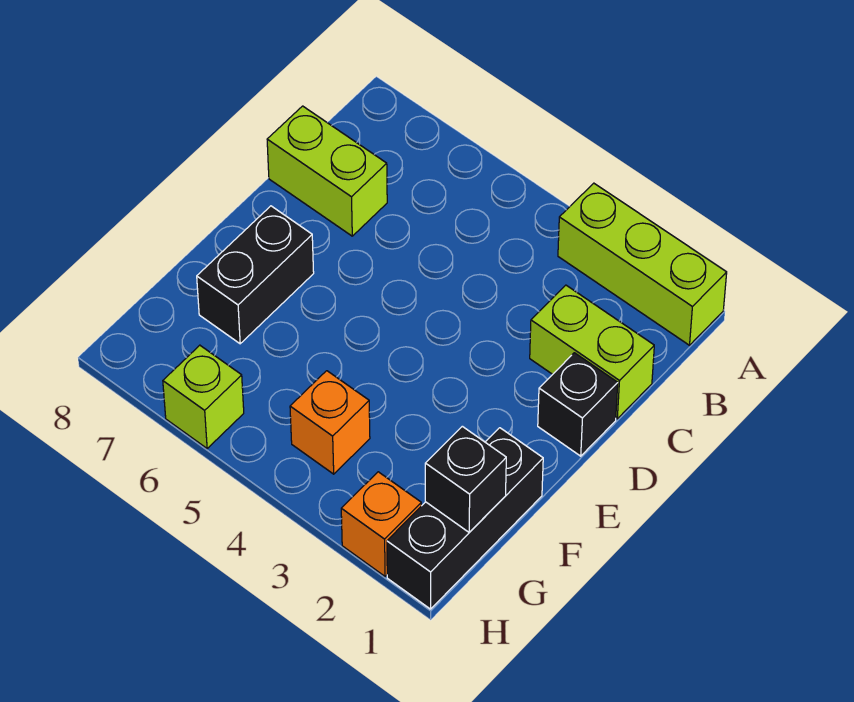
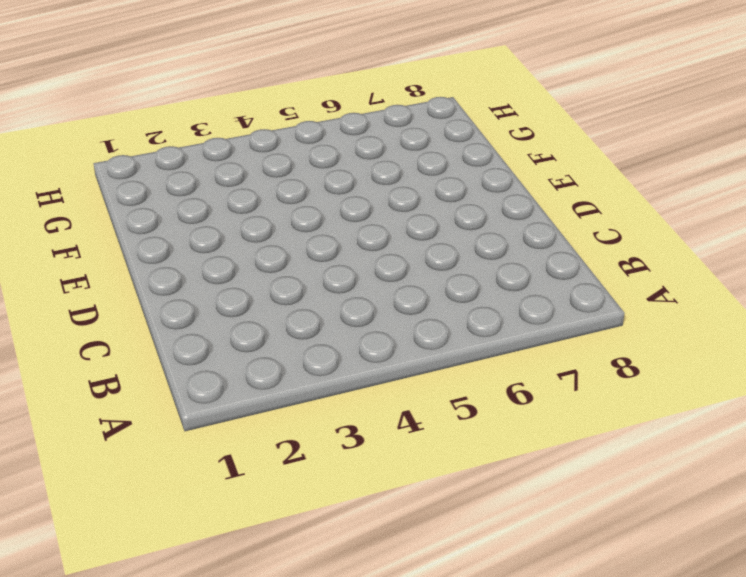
none -> lime 1x3 brick [558,183,727,345]
none -> lime 1x2 brick [530,285,654,419]

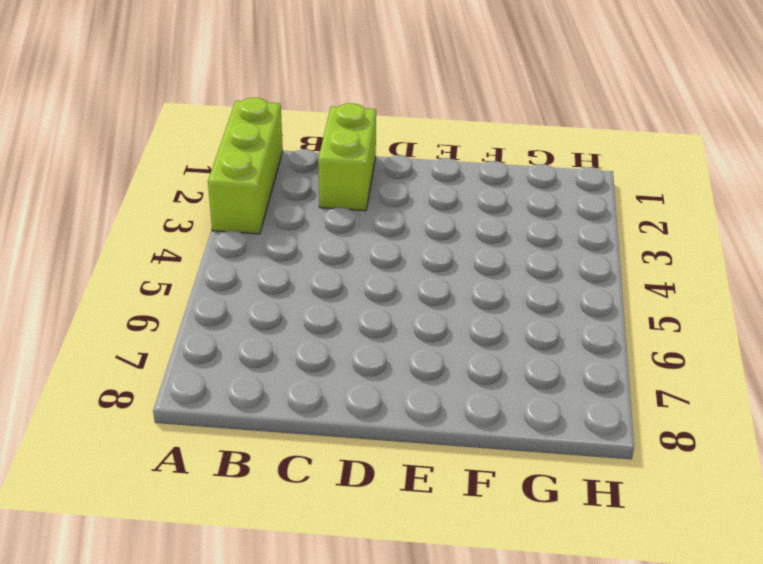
none -> lime 1x2 brick [267,106,387,236]
none -> black 1x1 brick [538,353,618,456]

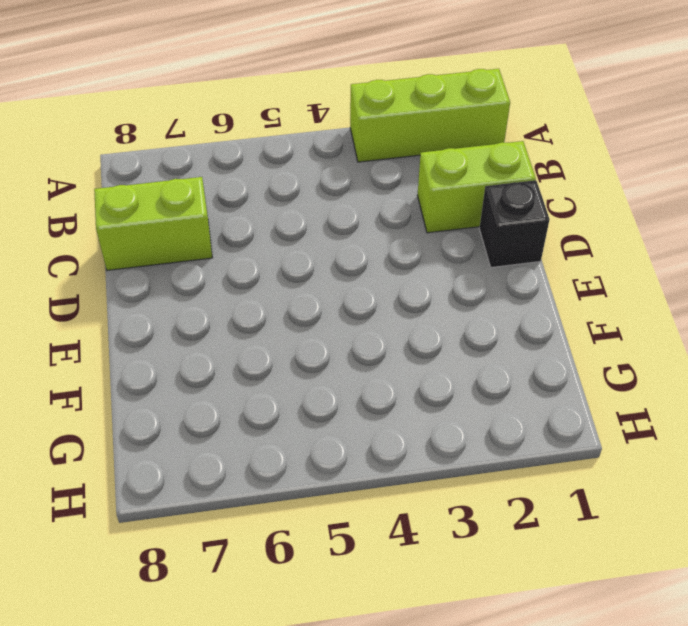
none -> black 1x2 brick [197,206,314,344]
none -> black 1x3 brick [387,428,543,609]

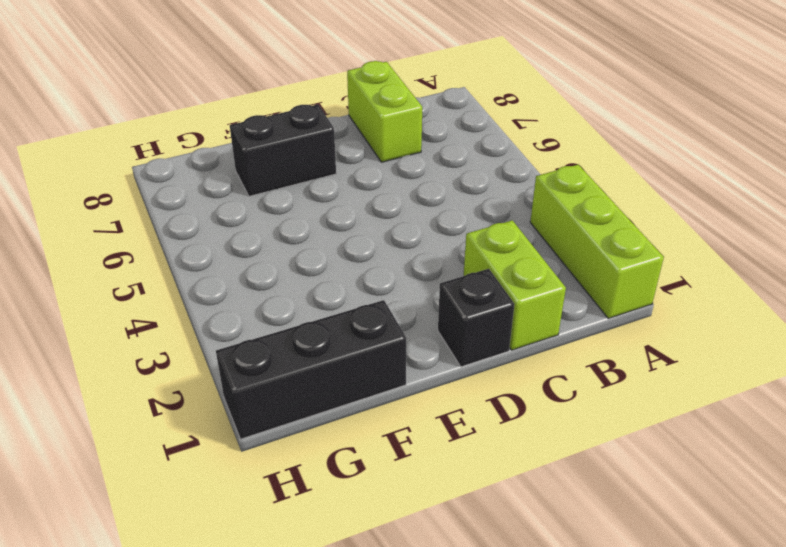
none -> orange 1x1 brick [290,371,370,474]
none -> orange 1x1 brick [341,472,421,576]

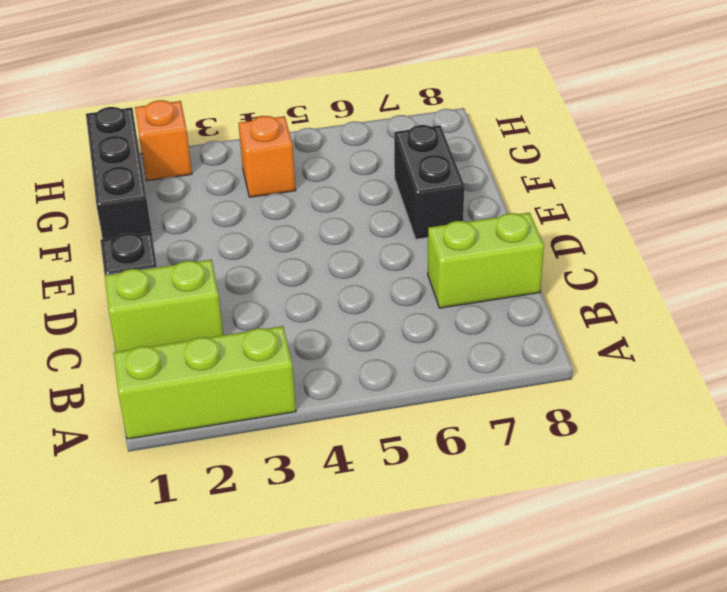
none -> lime 1x1 brick [163,345,244,448]
none -> black 1x1 brick [425,426,506,532]

